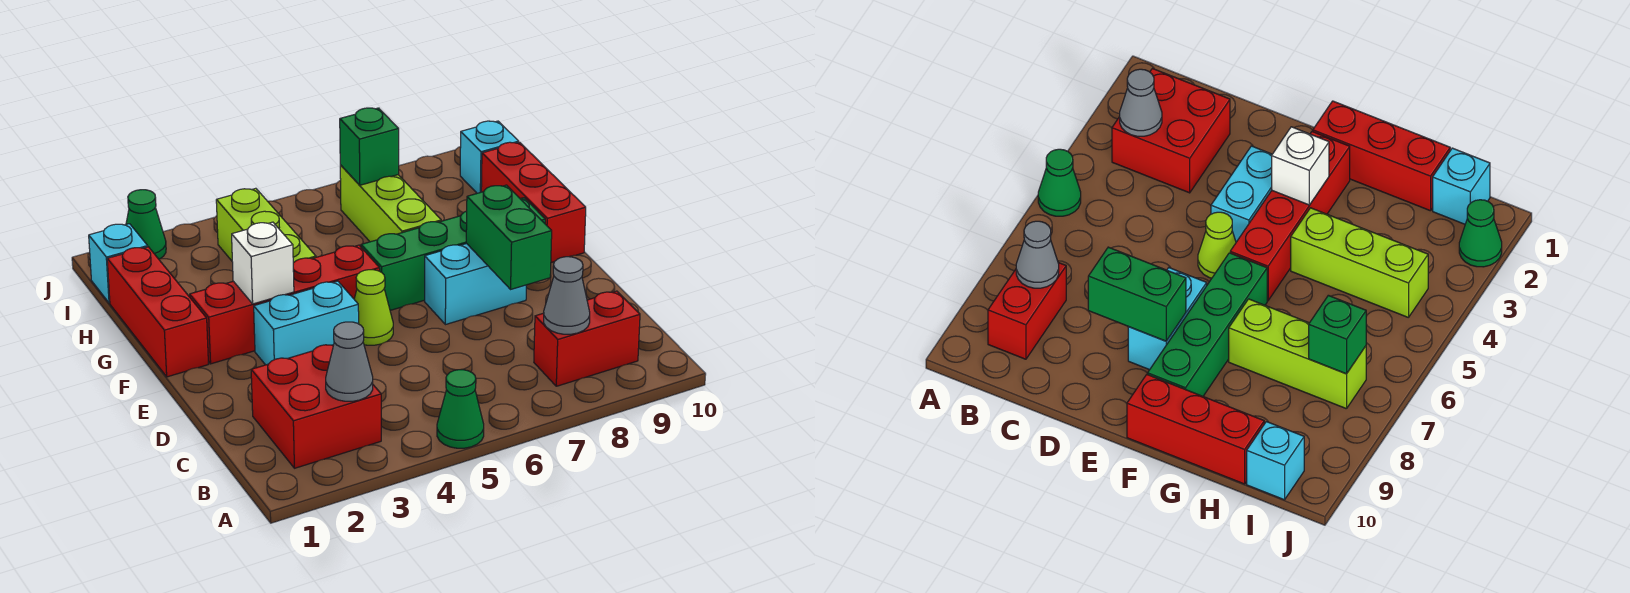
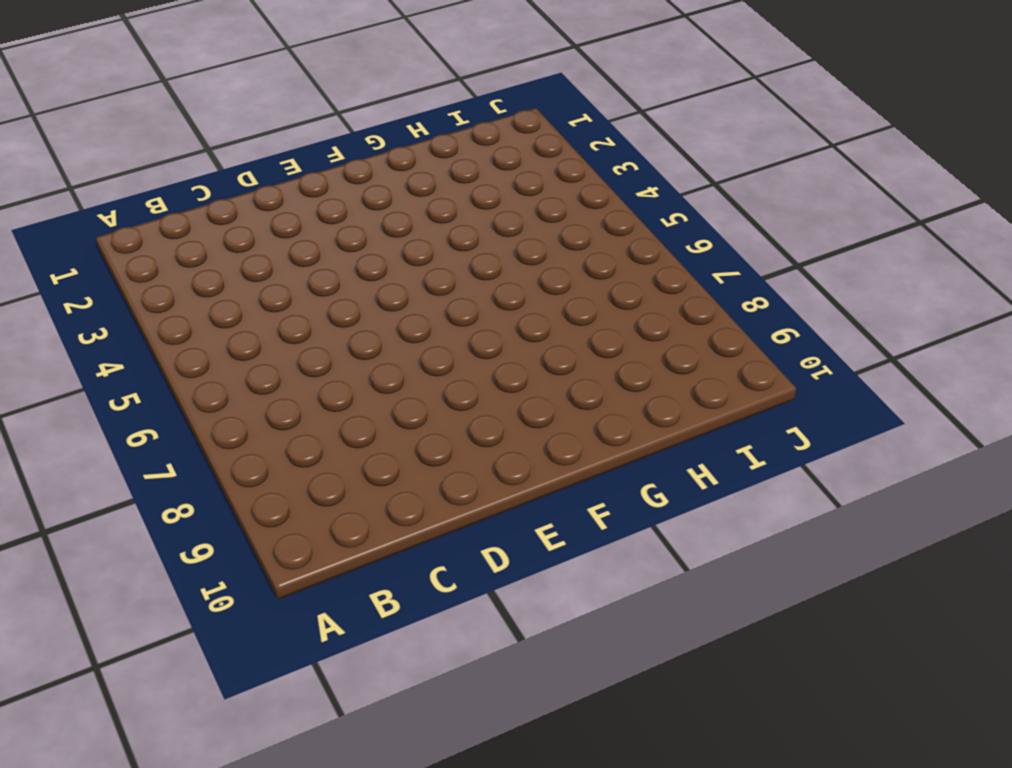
none -> green 1x1 cone [437,370,484,448]
none -> red 2x2 brick [251,345,381,468]
none -> red 1x2 brick [534,291,640,386]

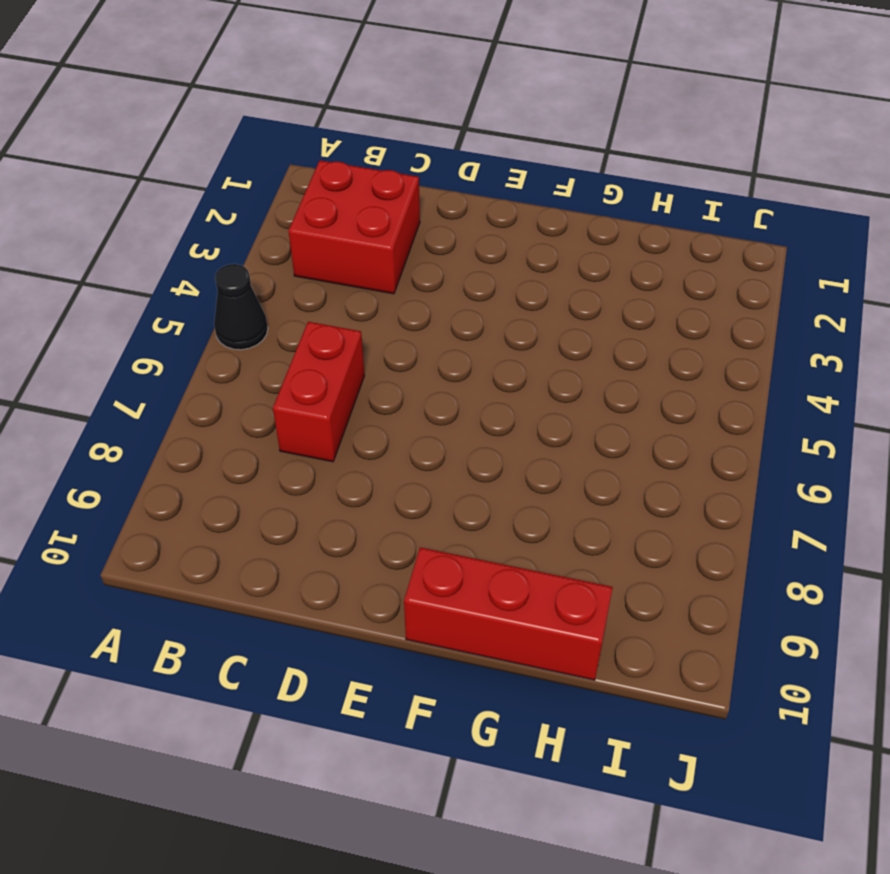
black 1x1 cone [214,264,268,350] -> green 1x1 cone [437,370,484,448]
red 1x2 brick [273,322,365,462] -> red 1x2 brick moved to [534,291,640,386]
none -> cyan 1x2 brick [254,281,359,365]
none -> lime 1x1 cone [354,270,393,345]
none -> cyan 1x2 brick [425,244,526,325]

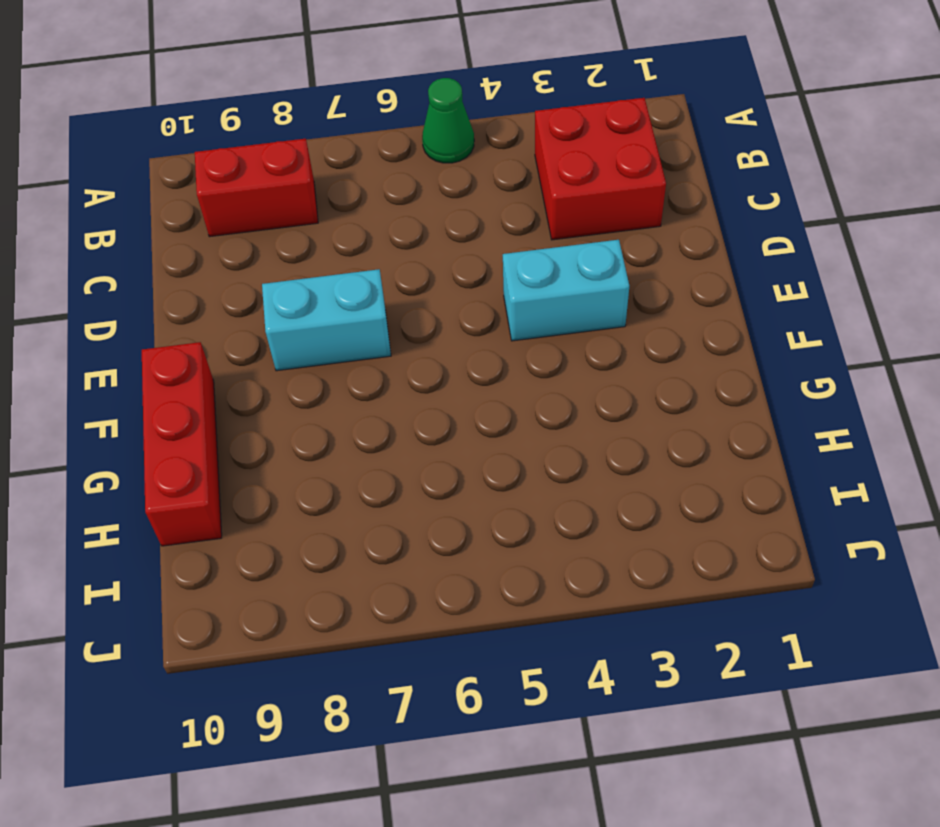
none -> lime 1x1 cone [354,270,393,345]
none -> red 1x3 brick [107,247,208,377]
none -> red 1x4 brick [190,245,380,364]

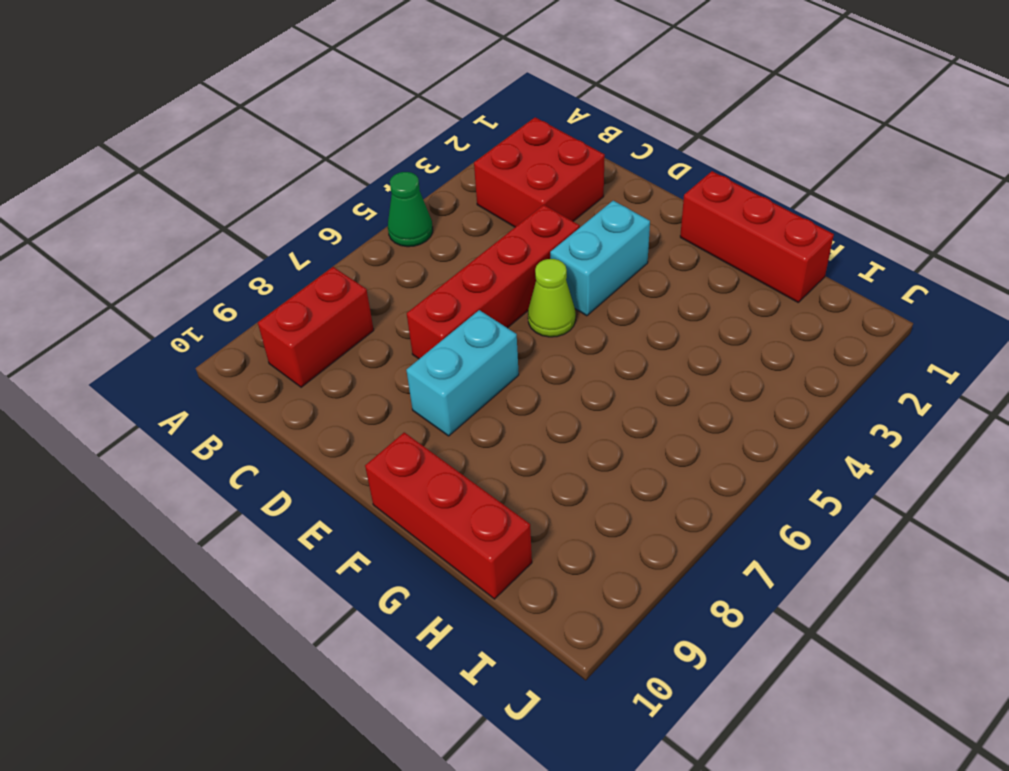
red 1x4 brick [407,205,580,359] -> red 1x4 brick moved to [190,245,380,364]
none -> green 1x4 brick [361,198,545,310]
none -> lime 1x3 brick [216,188,316,263]
none -> lime 1x3 brick [340,165,441,242]

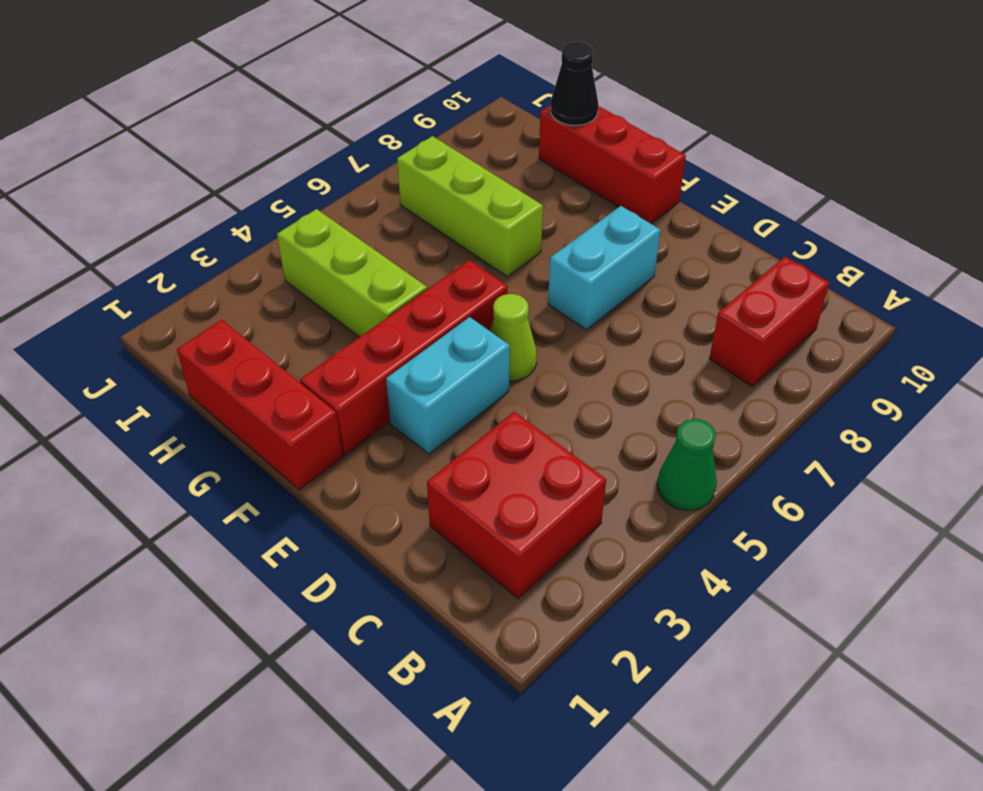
black 1x1 cone [550,42,598,126] -> none
none -> green 1x4 brick [361,198,545,310]
none -> cyan 1x1 brick [89,224,148,303]
none -> cyan 1x1 brick [460,121,519,193]

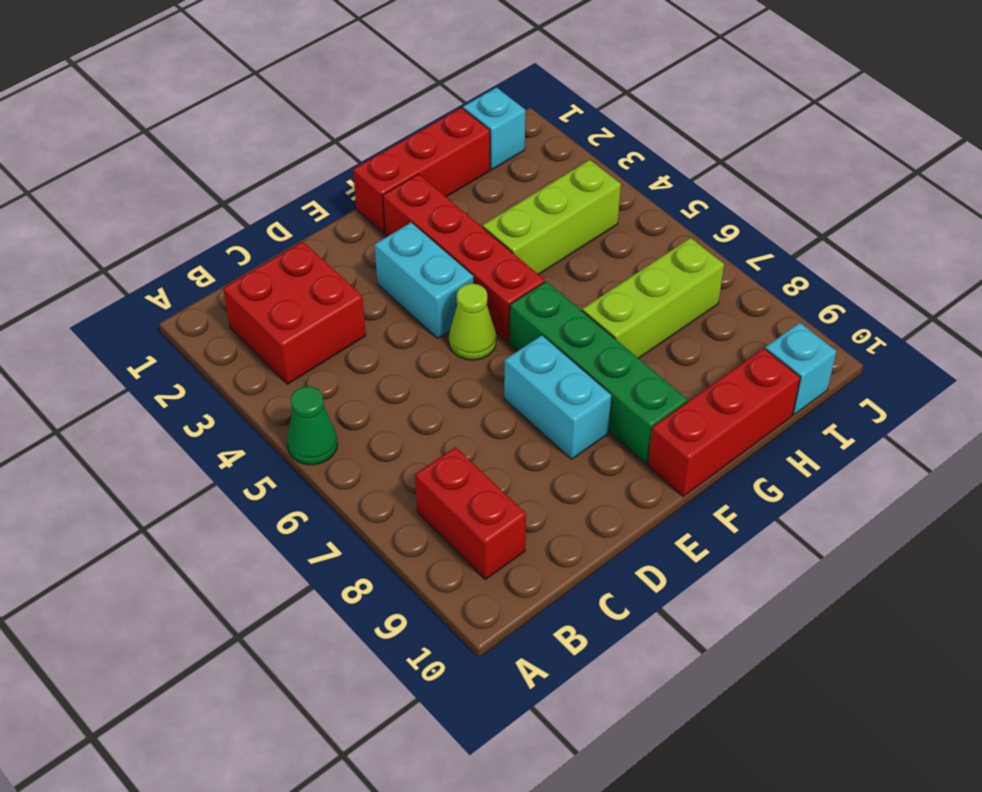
none -> green 1x1 cone [126,190,166,259]
none -> grey 1x1 cone [326,322,373,401]
none -> grey 1x1 cone [544,257,590,334]

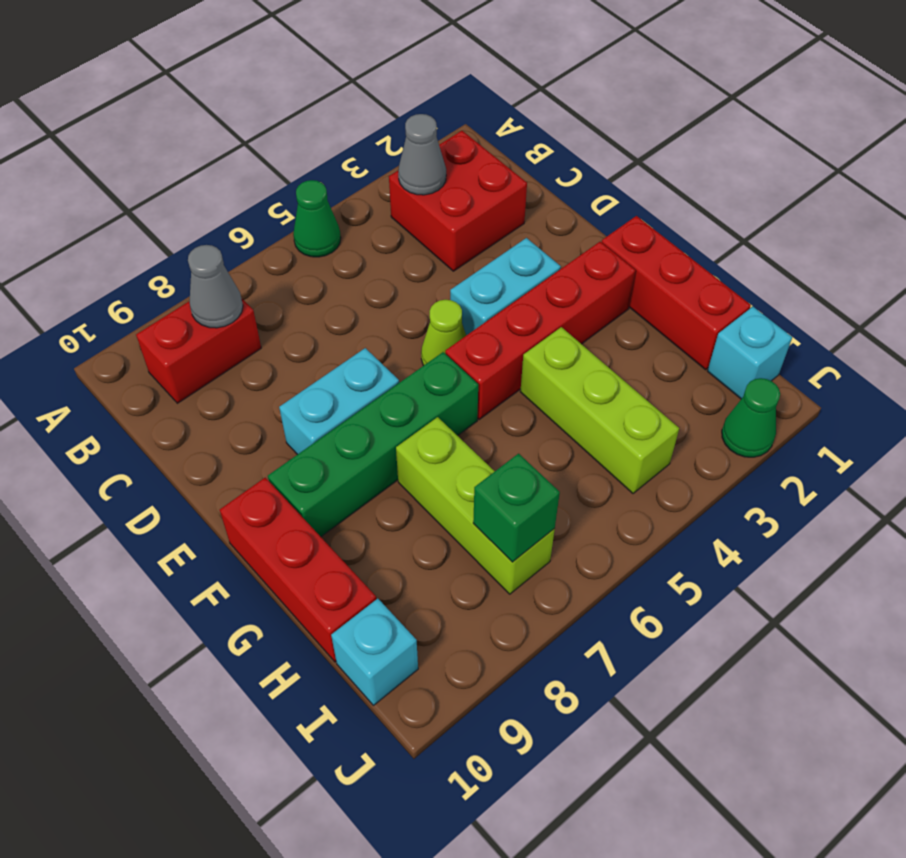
none -> green 1x2 brick [466,185,552,289]
none -> white 1x1 brick [232,222,294,304]

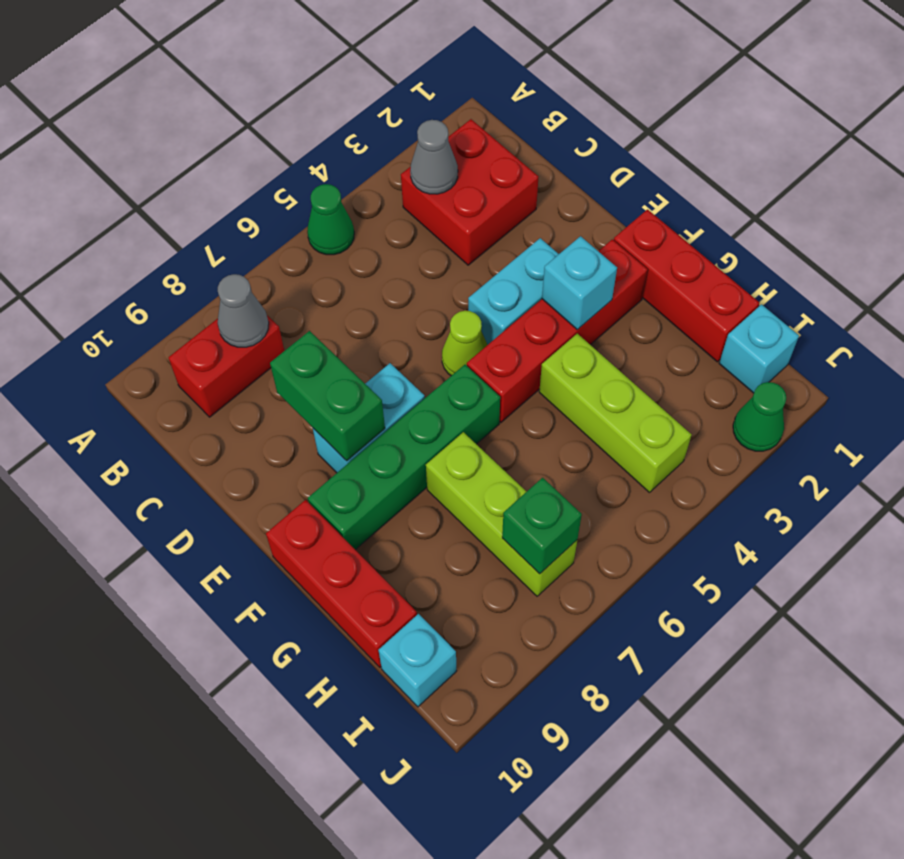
cyan 1x1 brick [542,236,617,330] -> white 1x1 brick [232,222,294,304]

